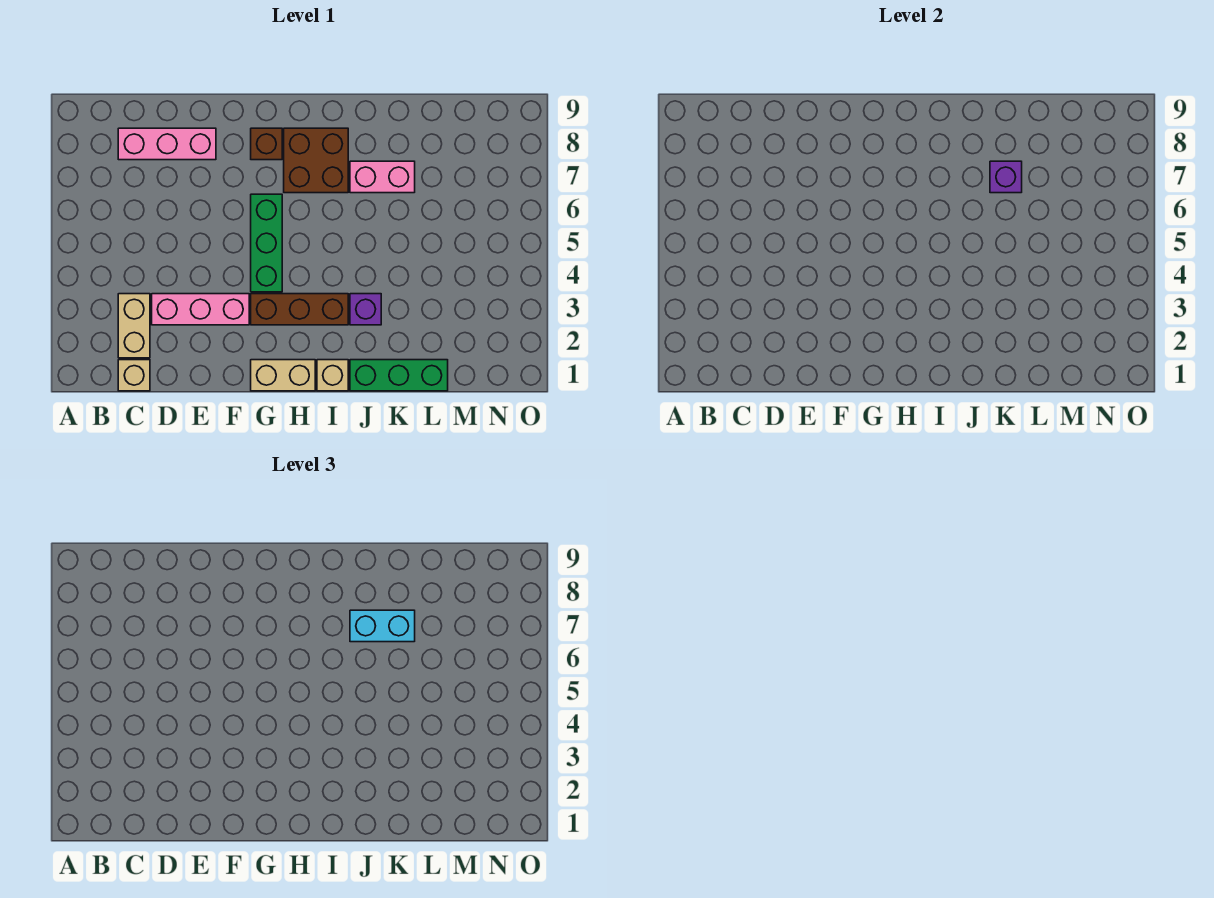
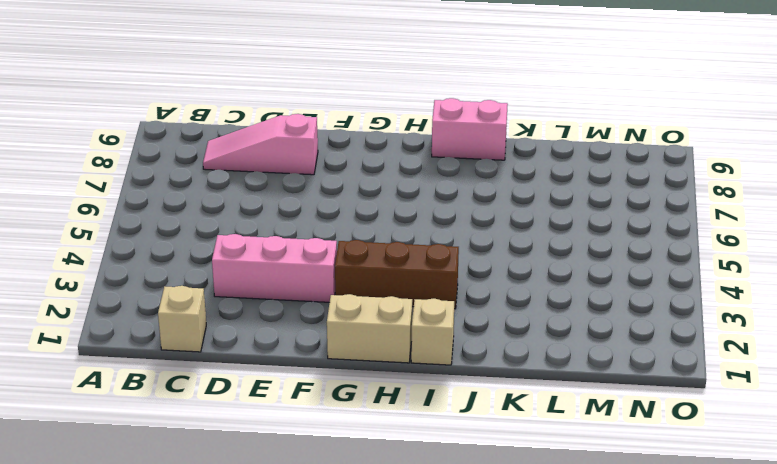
pink 1x3 slope [203,114,318,175] -> pink 1x3 brick [118,128,216,160]
pink 1x2 brick [432,98,508,160] -> pink 1x2 brick moved to [350,161,415,193]
none -> tan 1x2 brick [118,294,150,358]
none -> green 1x3 brick [251,194,282,292]
none -> brown 1x1 brick [251,128,282,160]

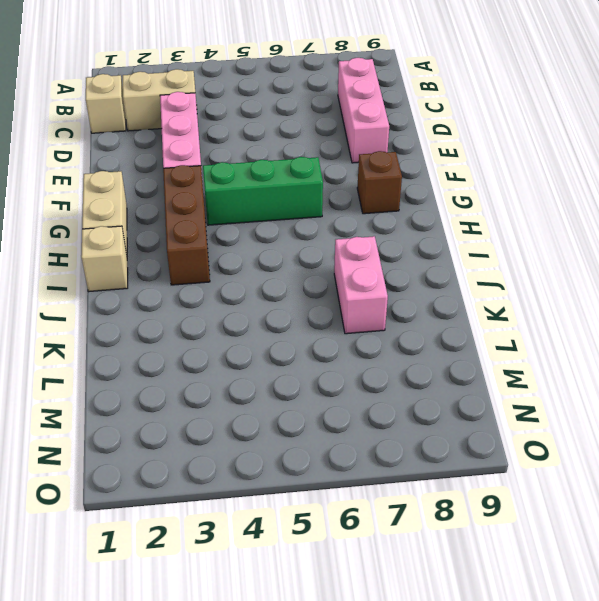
none -> brown 2x2 brick [284,128,348,193]
none -> green 1x3 brick [350,360,448,391]
none -> purple 1x1 brick [350,294,381,325]

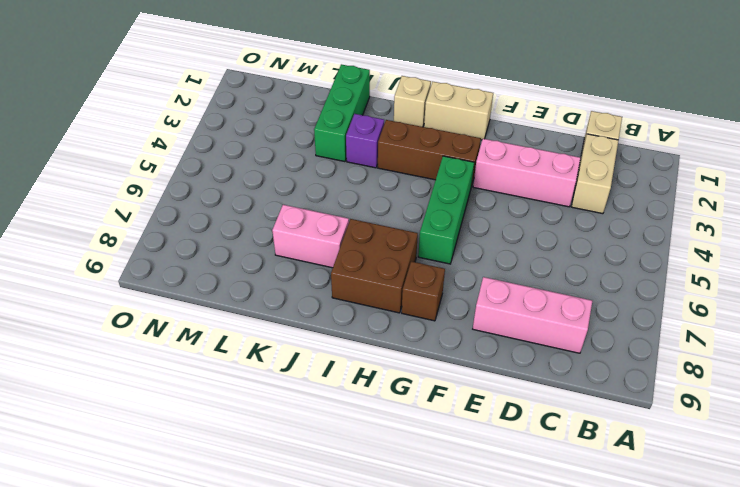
green 1x3 brick [314,64,370,162] -> green 1x3 brick turned to [350,360,448,391]
none -> purple 1x1 brick [990,161,1022,193]
none -> cyan 1x2 brick [350,610,415,642]

